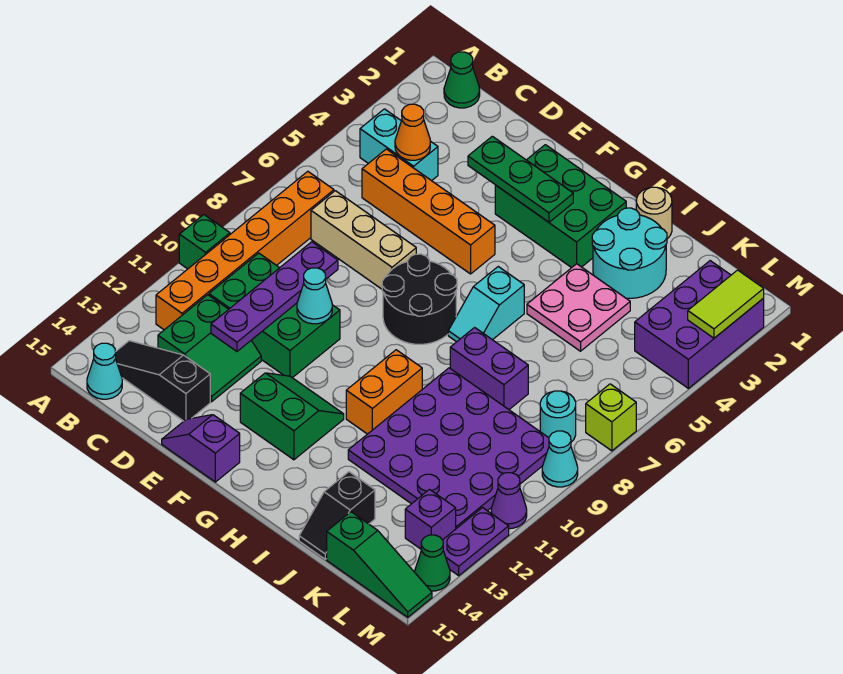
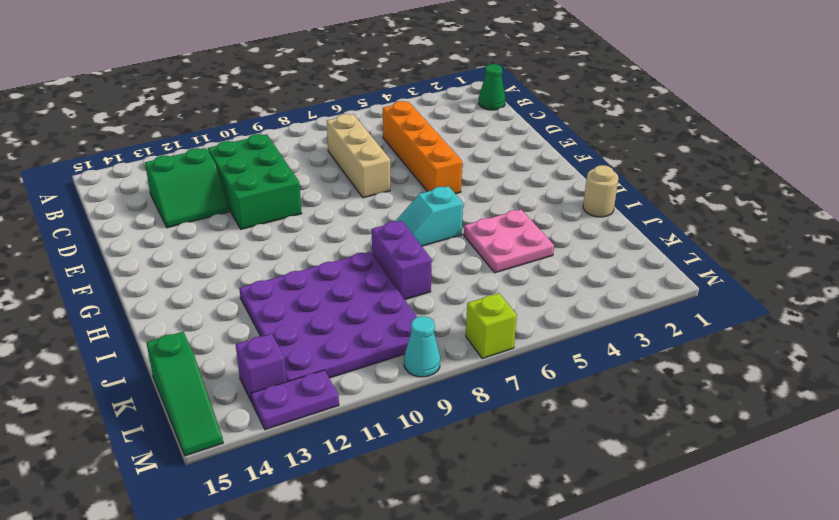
none -> green 1x1 brick [179,215,230,269]
none -> cyan 1x2 brick [360,109,438,181]
none -> orange 1x6 brick [156,171,334,330]
none -> black 1x3 slope [116,341,210,421]

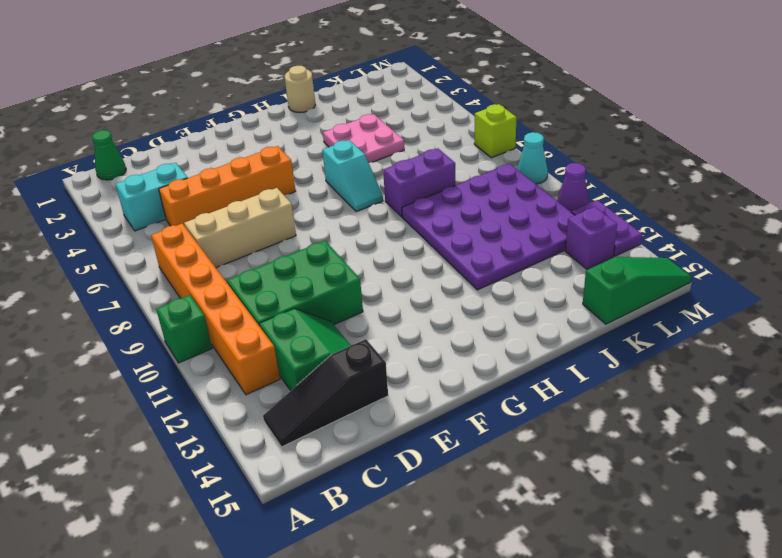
none -> cyan 1x1 cone [87,343,122,399]
none -> purple 1x2 slope [162,415,240,482]
none -> green 2x3 brick [495,145,626,268]
none -> black 2x2 round brick [382,254,457,344]

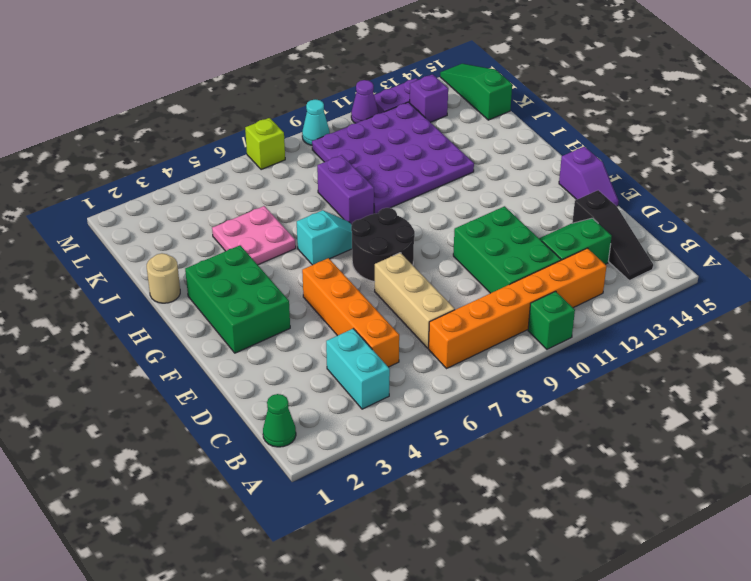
none -> cyan 1x1 cone [87,343,122,399]
none -> green 2x2 slope [240,373,344,460]
none -> orange 1x2 brick [346,350,422,434]
none -> cyan 2x2 round brick [592,208,667,298]

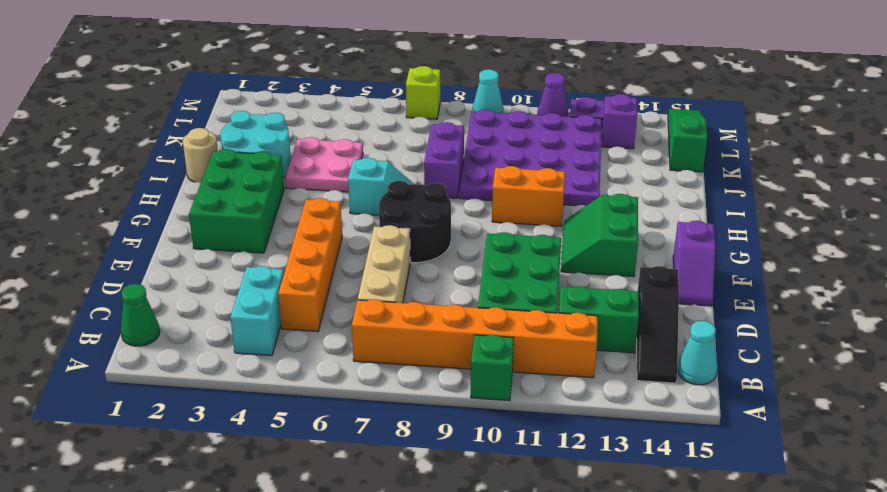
none -> black 1x2 slope [299,472,375,559]
none -> purple 2x3 brick [635,261,764,388]
none -> cyan 1x1 round brick [540,391,576,442]
none -> green 1x1 cone [415,535,450,591]

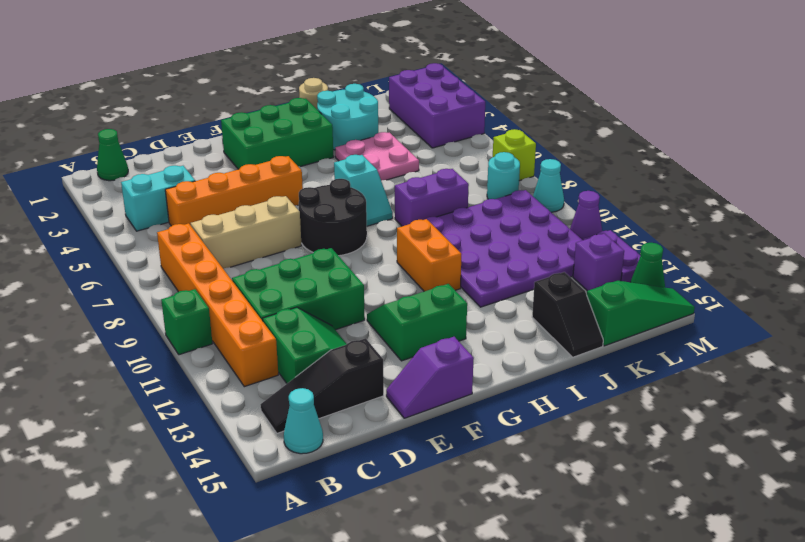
none -> orange 1x1 cone [395,104,430,160]
none -> purple 1x4 plate [211,242,338,351]
none -> green 1x3 plate [468,136,573,222]
none -> cyan 1x1 cone [297,268,332,324]

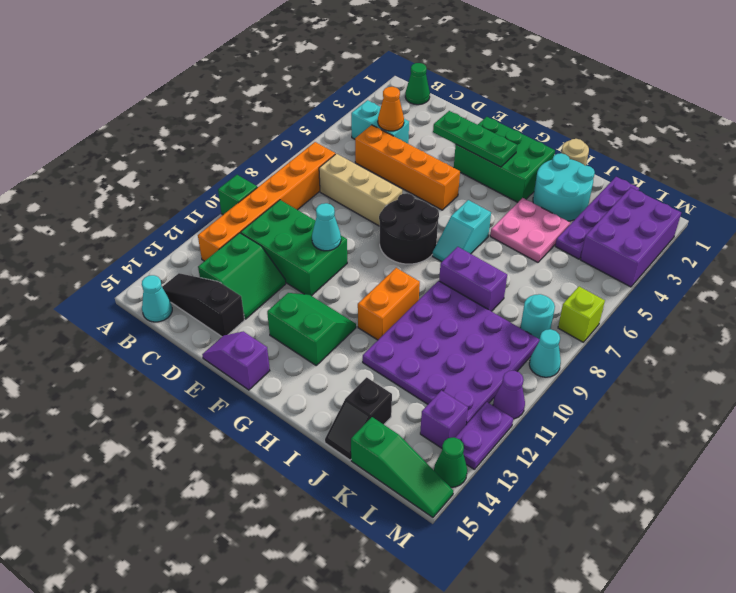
purple 1x4 plate [555,177,639,259] -> purple 1x4 plate moved to [211,242,338,351]
none -> lime 1x2 tile [688,270,764,338]

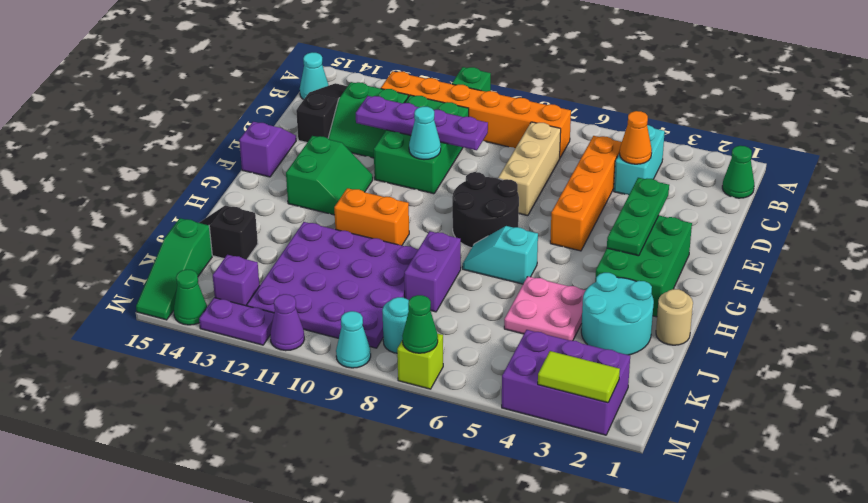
green 1x1 cone [402,295,438,353] -> none

